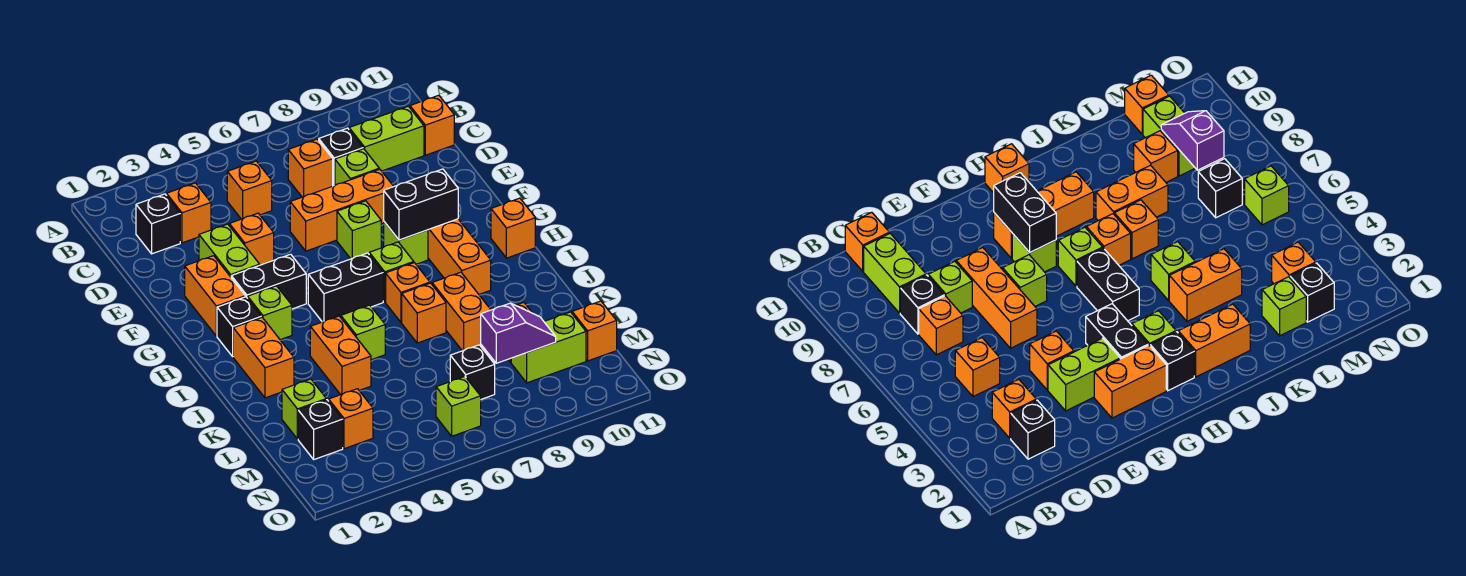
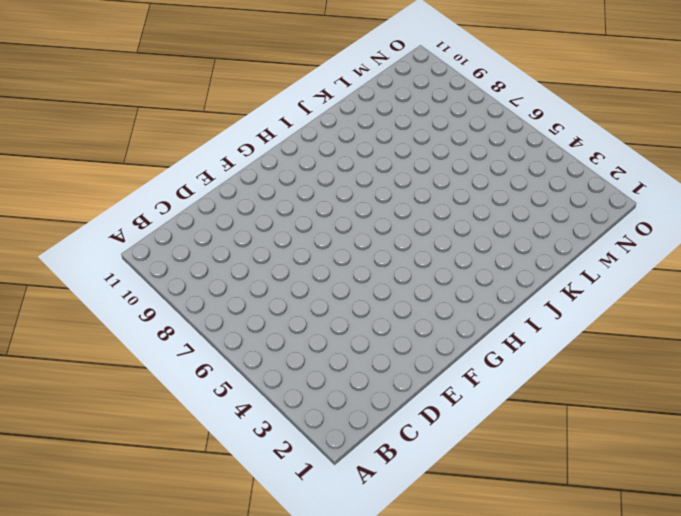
none -> black 1x1 brick [136,194,180,254]
none -> orange 1x1 brick [167,183,211,243]
none -> orange 1x1 brick [227,161,272,219]
none -> orange 1x1 brick [288,139,333,197]

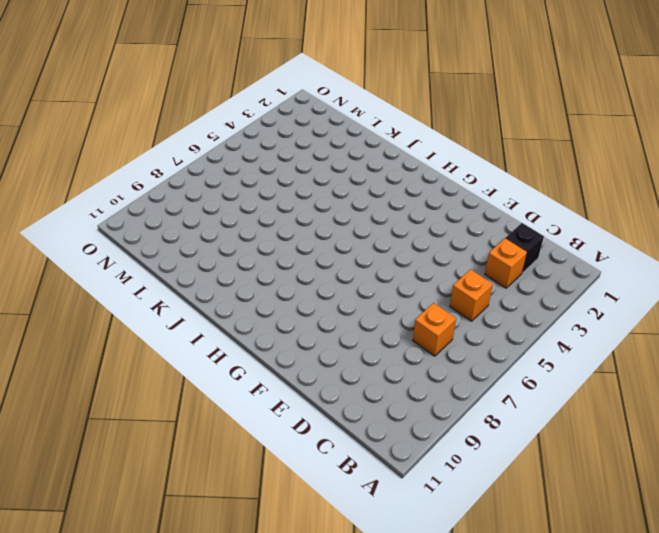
none -> black 1x1 brick [319,128,363,186]
none -> lime 1x2 brick [349,106,424,171]
none -> orange 1x1 brick [410,95,454,155]
none -> lime 1x1 brick [335,149,379,185]

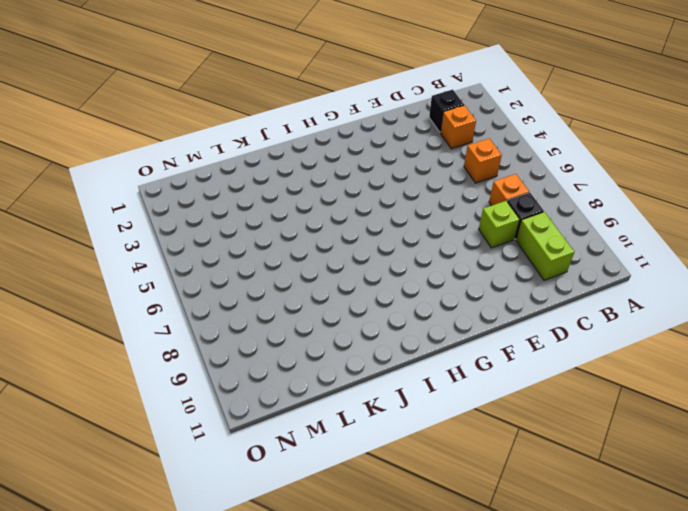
none -> orange 1x1 brick [410,95,454,155]
none -> lime 1x2 brick [199,224,260,277]
none -> orange 1x1 brick [229,213,274,265]
none -> orange 1x3 brick [290,169,394,251]

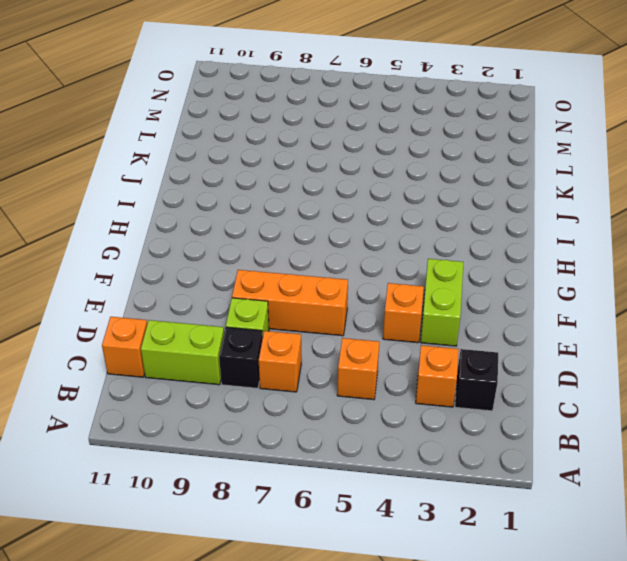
none -> orange 1x2 brick [185,256,245,336]
none -> lime 1x1 brick [337,201,381,259]
none -> black 1x2 brick [231,254,306,309]
none -> lime 1x1 brick [384,222,428,264]

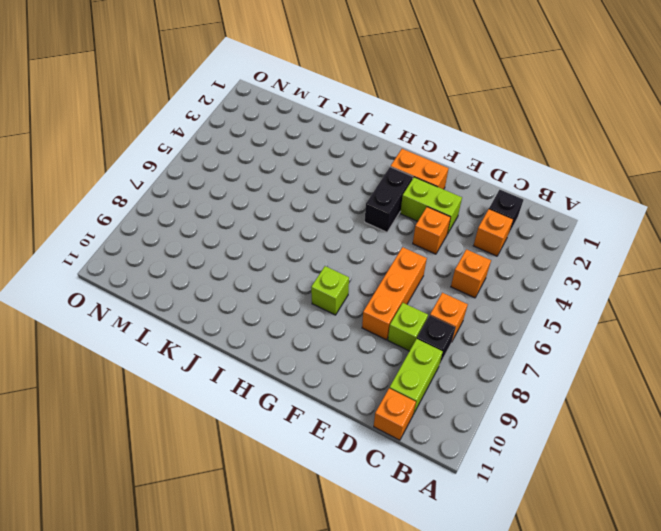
none -> lime 1x1 brick [337,201,381,259]
none -> orange 1x3 brick [428,219,491,294]
none -> black 1x1 brick [217,297,262,356]
none -> lime 1x1 brick [248,286,292,340]

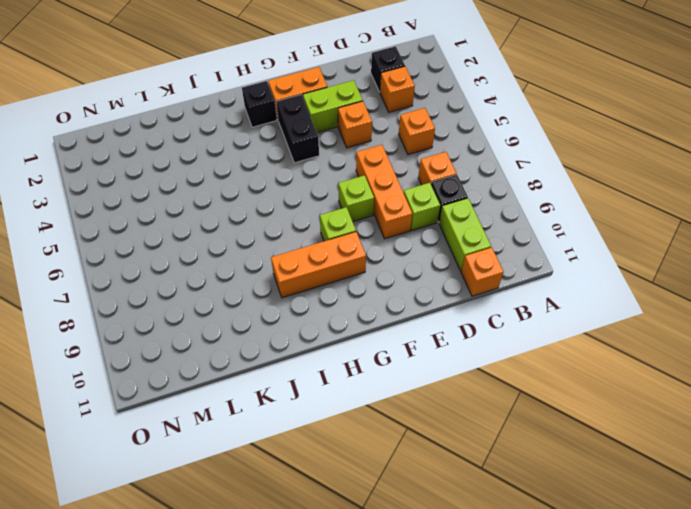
none -> lime 1x1 brick [248,286,292,340]
none -> black 1x2 brick [308,253,383,322]
none -> lime 1x1 brick [369,242,414,302]
none -> orange 1x1 brick [491,198,535,258]

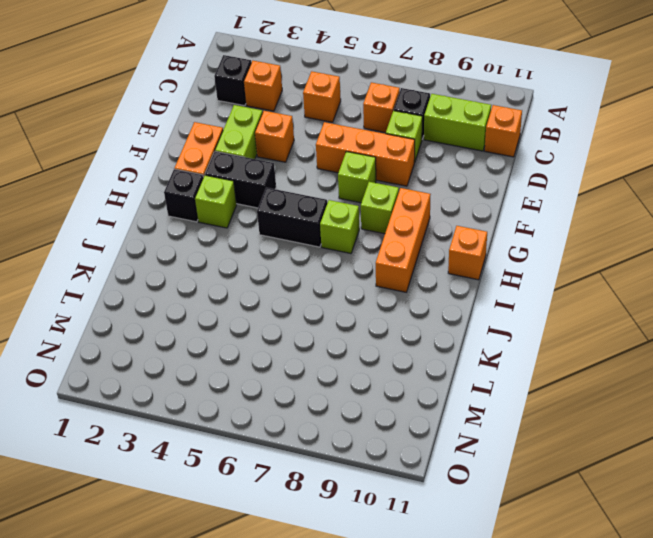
none -> orange 1x2 brick [233,318,294,398]
none -> orange 1x1 brick [386,263,430,322]
none -> orange 1x2 brick [310,316,371,395]
none -> lime 1x1 brick [341,305,385,360]

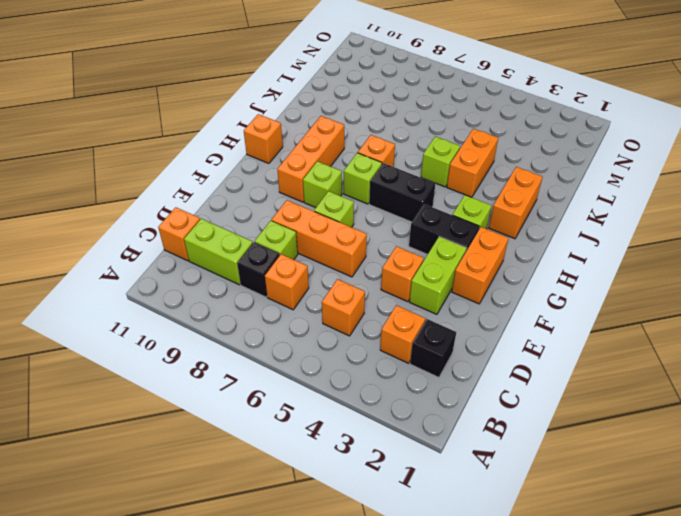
none -> black 1x1 brick [217,297,262,356]
none -> orange 1x1 brick [402,283,446,343]
none -> orange 1x2 brick [432,272,491,351]
none -> lime 1x1 brick [282,379,326,439]

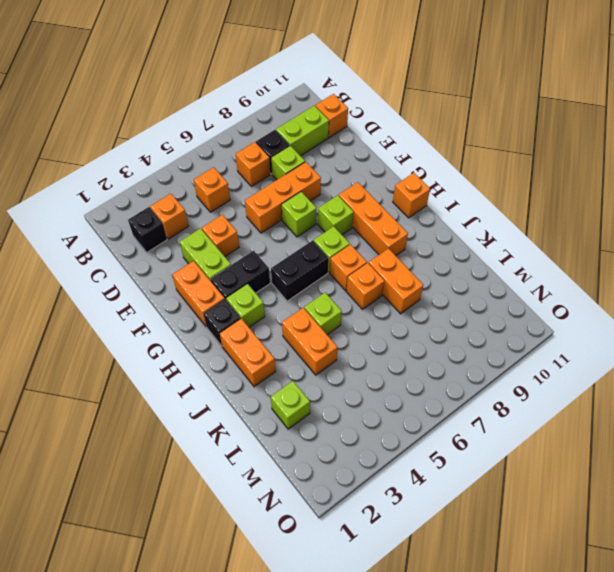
none -> orange 1x1 brick [1134,131,1178,182]
none -> black 1x1 brick [298,400,343,459]
none -> orange 1x1 brick [329,389,373,449]
none -> black 1x1 brick [450,345,495,399]

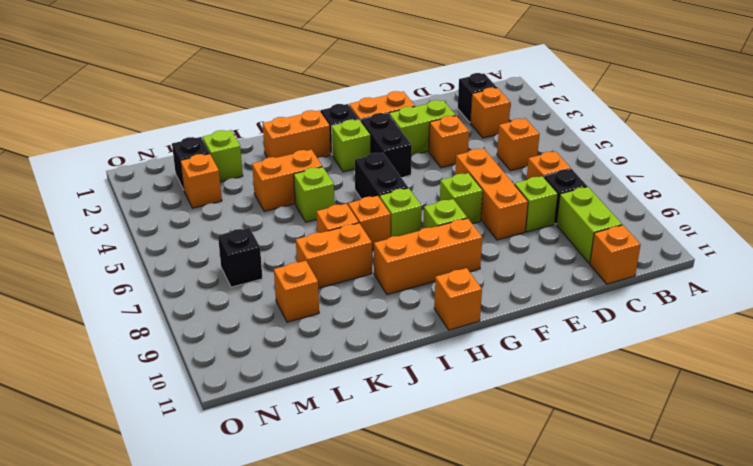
none -> lime 1x2 brick [511,312,586,383]
none -> orange 1x1 brick [572,301,617,361]
none -> lime 1x1 brick [436,377,481,436]
none -> black 1x2 brick [384,169,458,240]

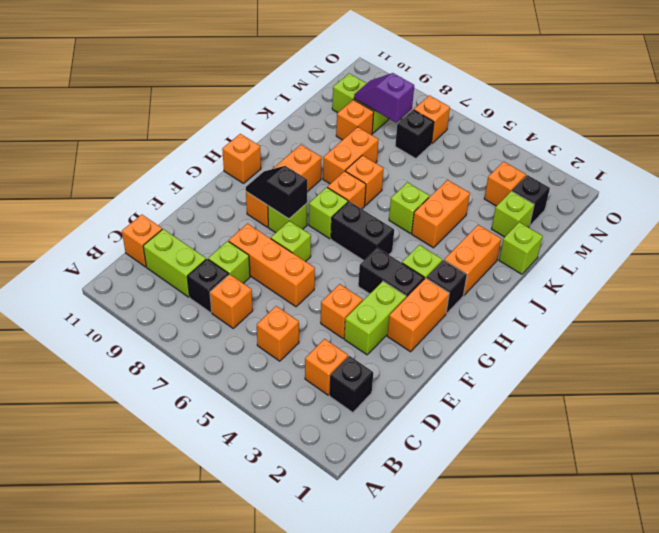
black 1x2 slope [246,166,307,219] -> black 1x2 brick [384,169,458,240]
lime 1x1 brick [499,222,543,274] -> lime 1x1 brick moved to [436,377,481,436]
orange 1x1 brick [414,95,450,144] -> orange 1x1 brick moved to [572,301,617,361]

